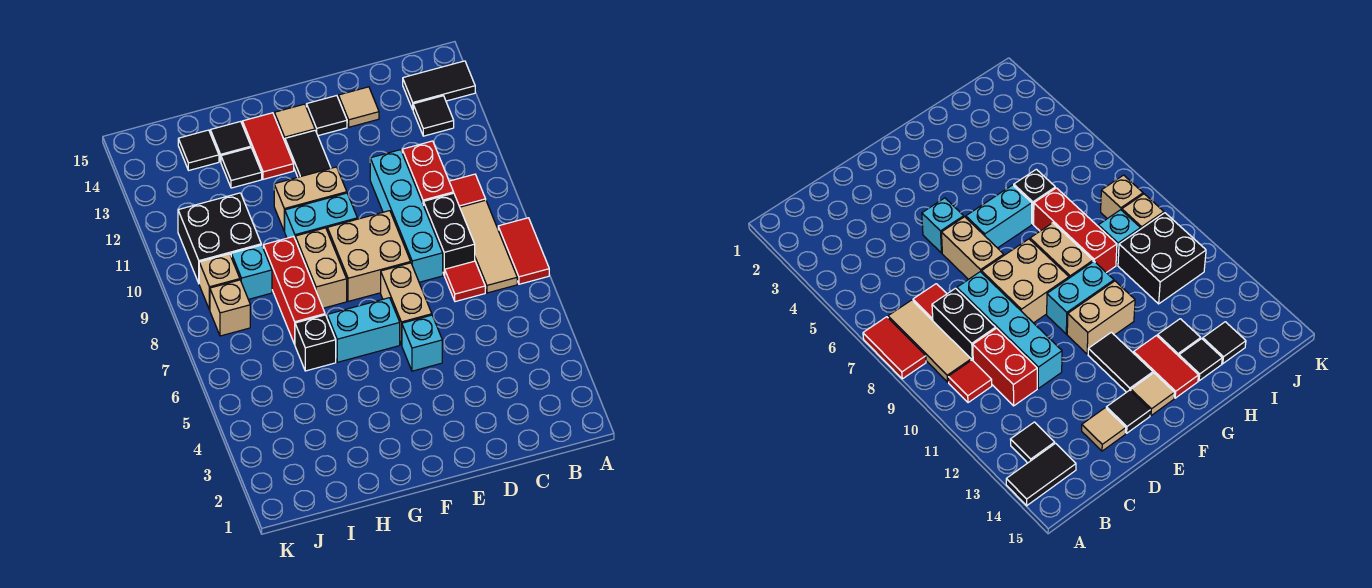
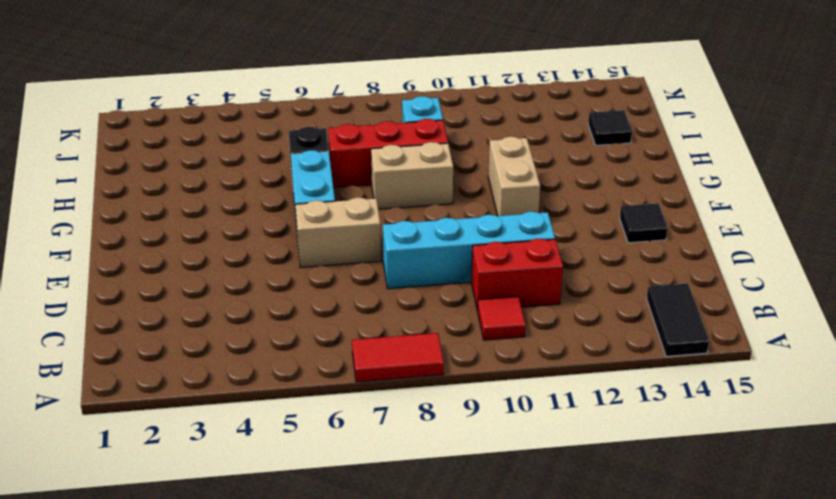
none -> tan 1x3 tile [460,200,517,293]
none -> black 1x1 tile [413,96,454,136]
none -> red 1x1 tile [444,261,485,302]
none -> black 1x2 brick [424,193,475,275]

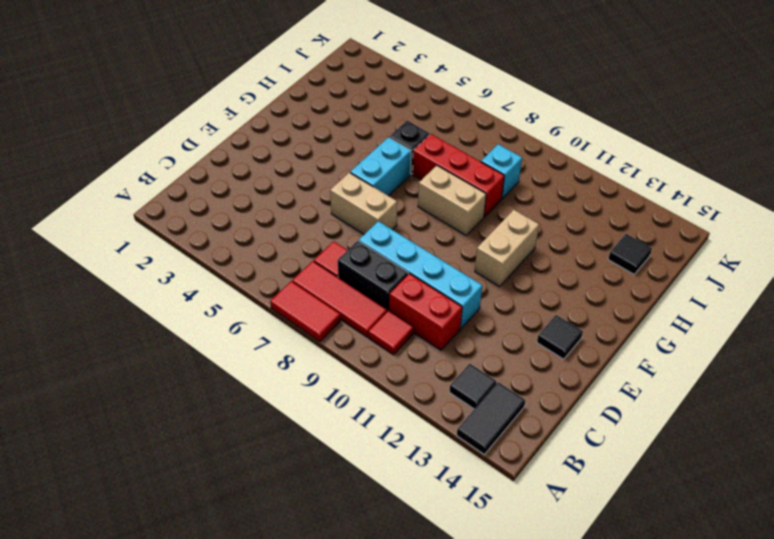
red 1x3 tile [292,261,387,337] -> tan 1x3 tile [460,200,517,293]
none -> tan 1x1 tile [339,87,379,127]
none -> cyan 1x1 brick [402,315,442,371]
none -> tan 2x2 brick [327,211,411,301]
none -> cyan 1x2 brick [284,193,357,238]

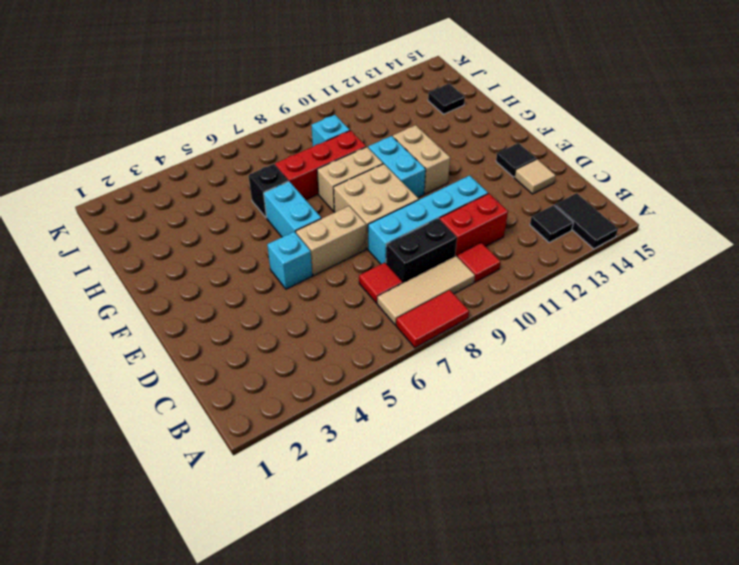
none -> black 1x2 tile [285,130,331,177]
none -> tan 1x1 tile [274,104,315,141]
none -> red 1x2 tile [242,113,294,179]
none -> black 1x1 tile [221,148,262,188]

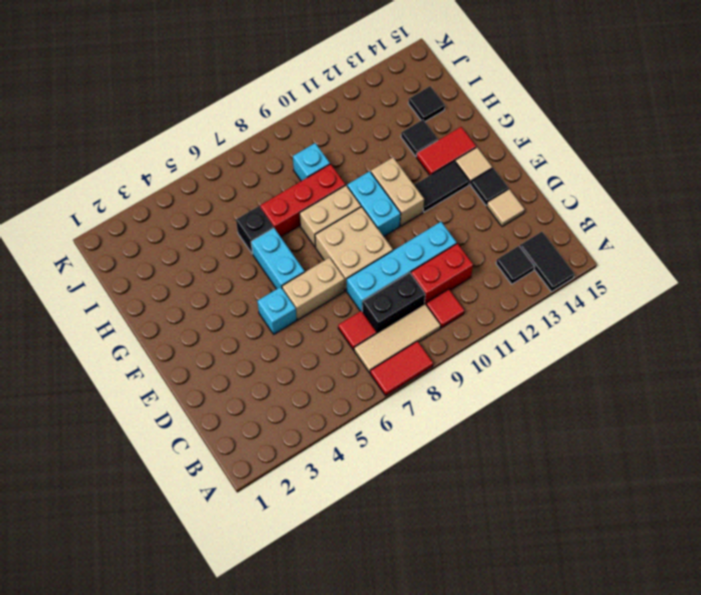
none -> black 1x1 tile [210,121,251,162]
none -> black 2x2 brick [178,193,261,283]
none -> tan 1x1 brick [210,280,250,336]
none -> tan 1x1 brick [199,254,240,310]

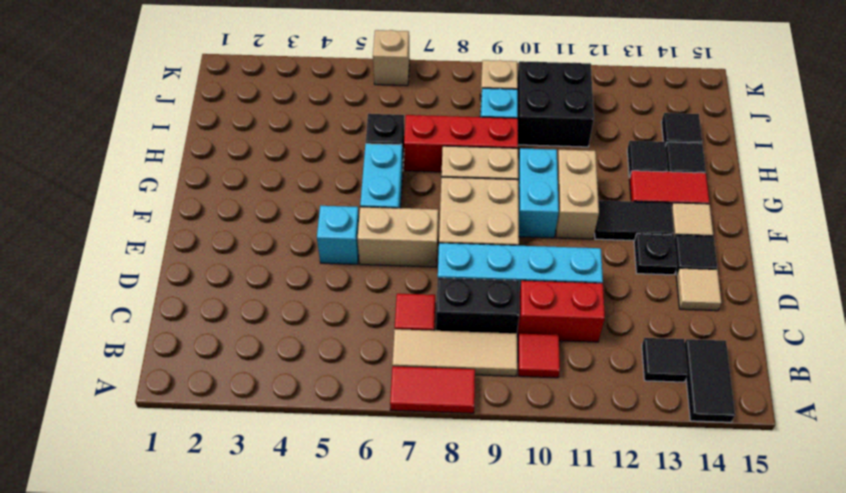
black 1x1 plate [634,234,677,275] -> none
tan 1x1 brick [373,30,410,86] -> tan 1x1 brick moved to [210,280,250,336]

